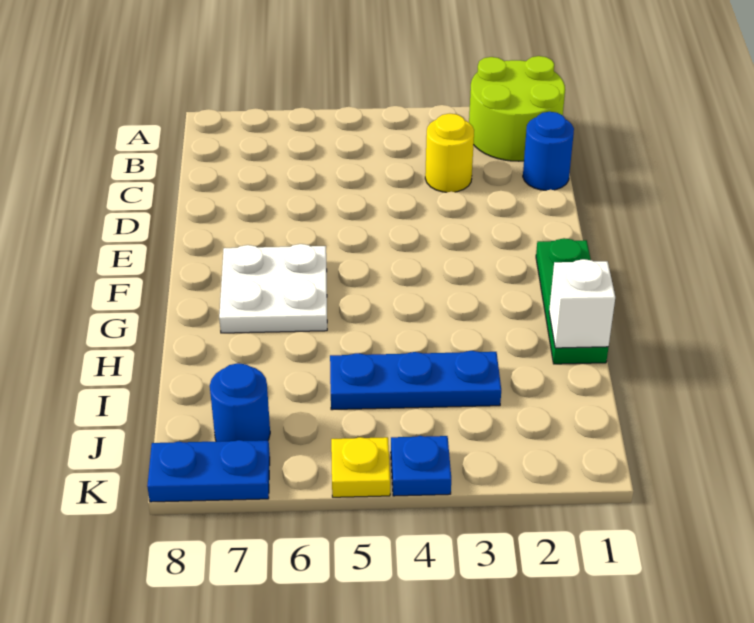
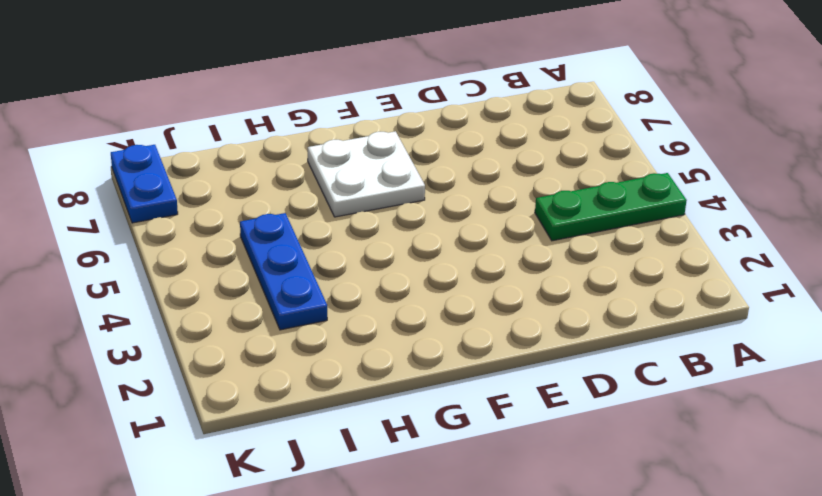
green 1x3 plate [535,173,687,241] -> green 1x3 plate moved to [536,238,608,364]
none -> lime 2x2 round brick [469,56,565,161]
none -> blue 1x1 round brick [523,112,574,190]

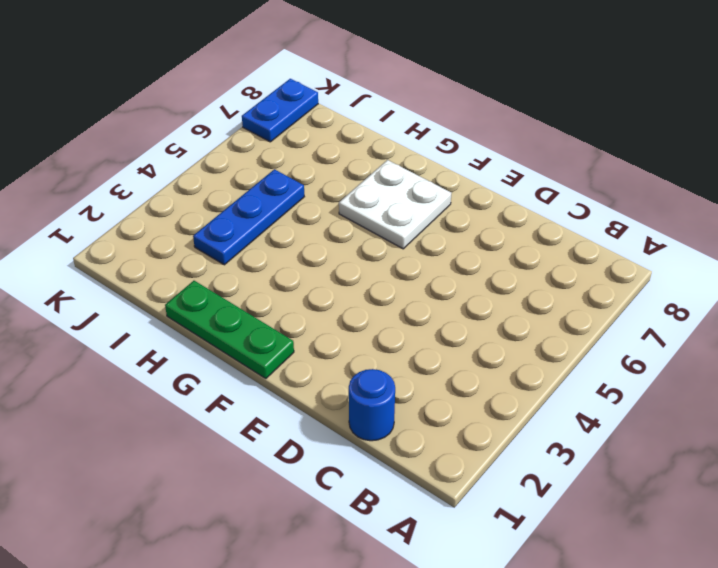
none -> lime 2x2 round brick [469,56,565,161]
none -> yellow 1x1 round brick [425,114,474,192]

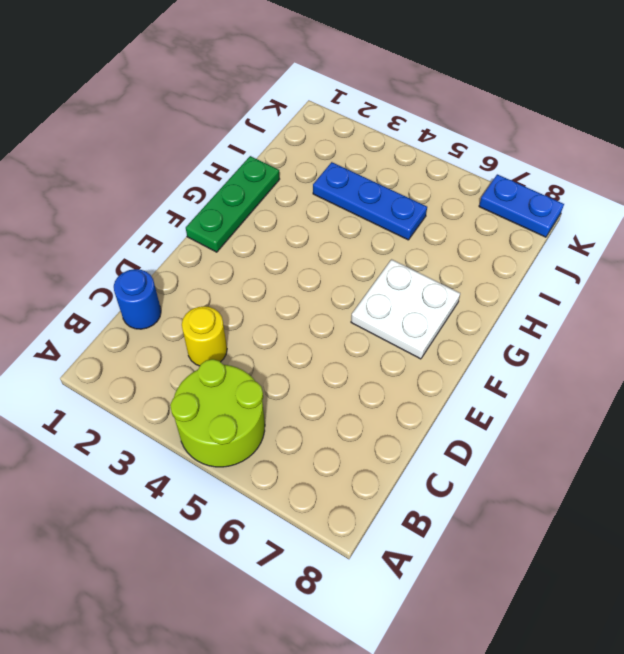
lime 2x2 round brick [170,359,265,467] -> lime 2x2 round brick moved to [469,56,565,161]
none -> blue 1x1 round brick [210,363,270,441]
none -> blue 1x1 plate [391,436,451,496]

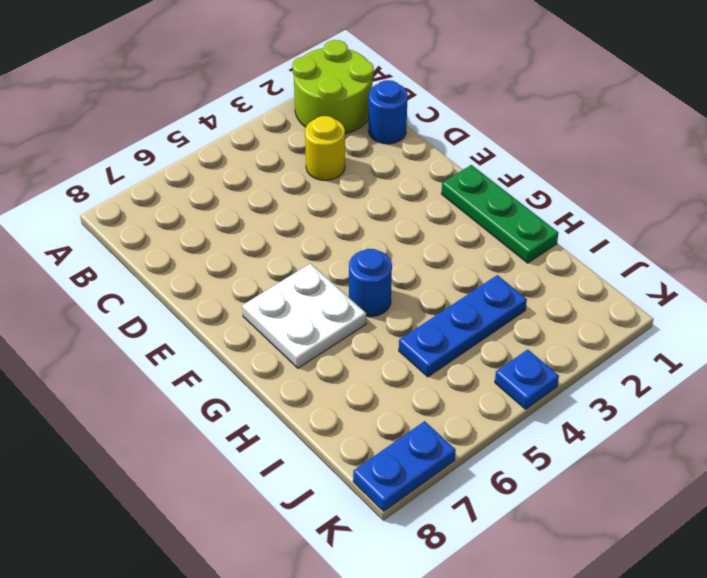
blue 1x1 round brick [349,249,392,317] -> blue 1x1 round brick moved to [210,363,270,441]
none -> yellow 1x1 plate [331,437,390,497]
none -> white 1x1 brick [549,259,615,348]

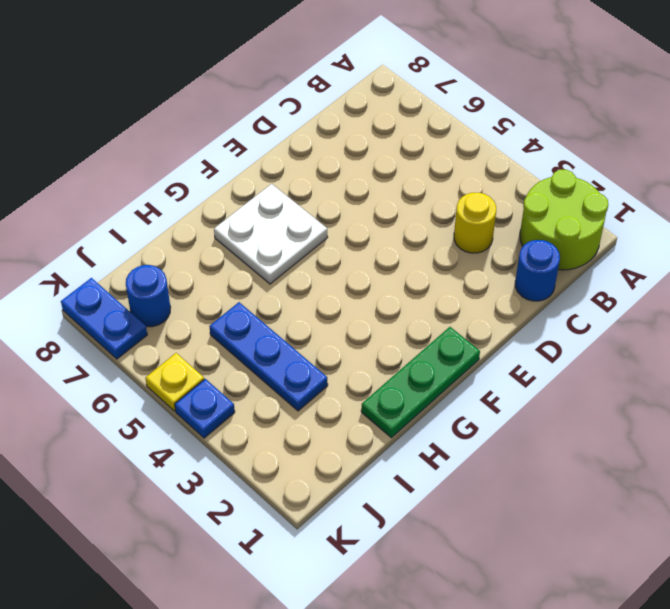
none -> white 1x1 brick [549,259,615,348]

